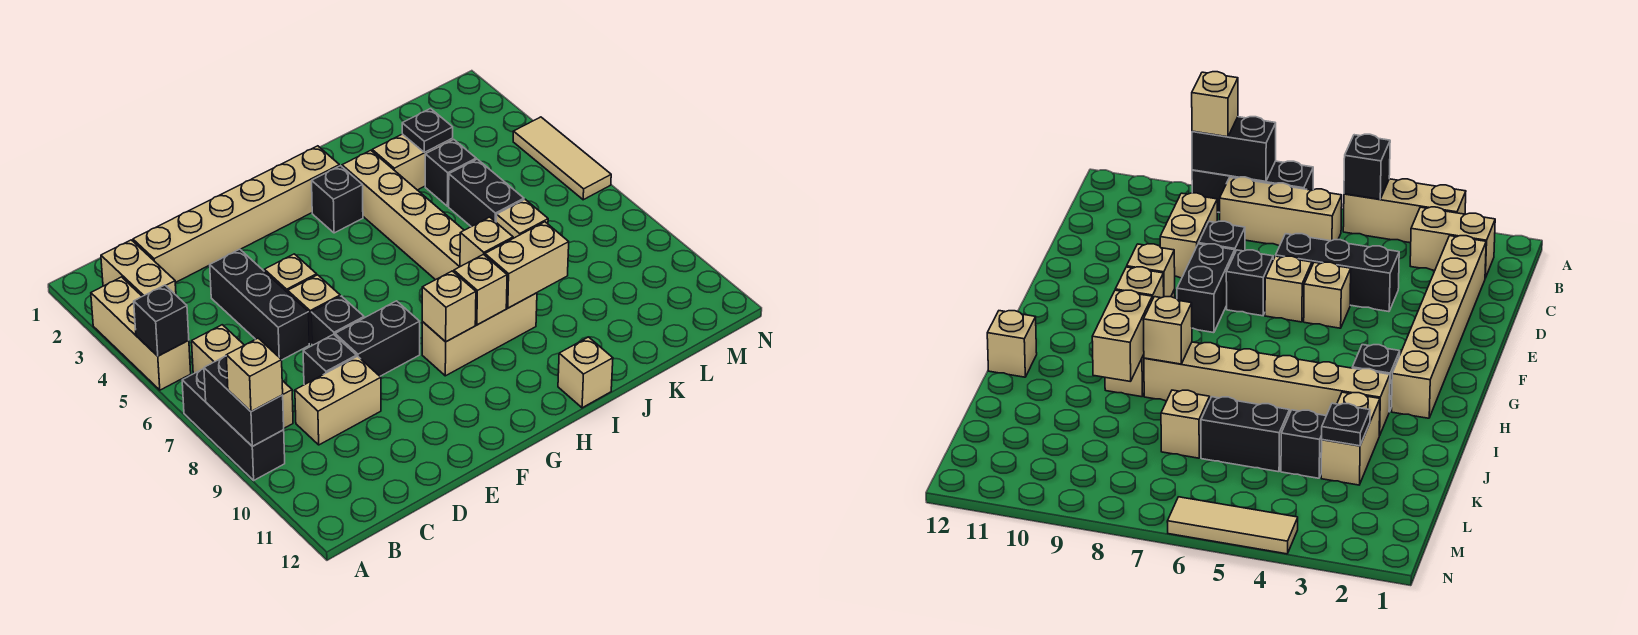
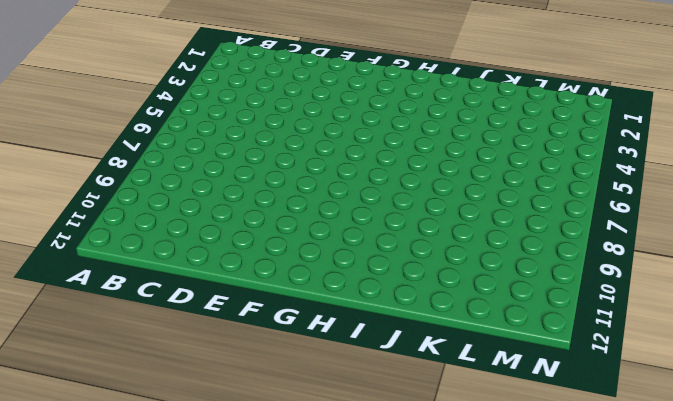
none -> tan 1x3 brick [91,277,191,390]
none -> black 1x3 brick [182,369,285,480]
none -> tan 1x2 brick [101,240,176,296]

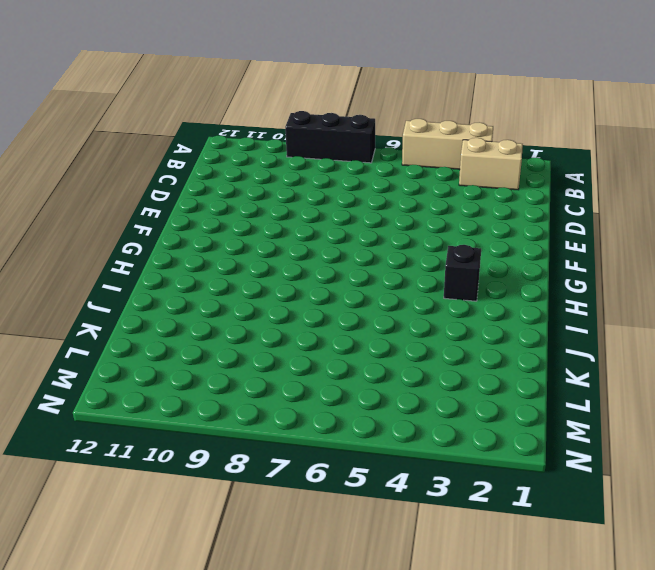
none -> tan 1x3 brick [192,325,293,428]
none -> tan 1x6 brick [133,146,339,283]
none -> tan 1x2 brick [295,356,381,445]

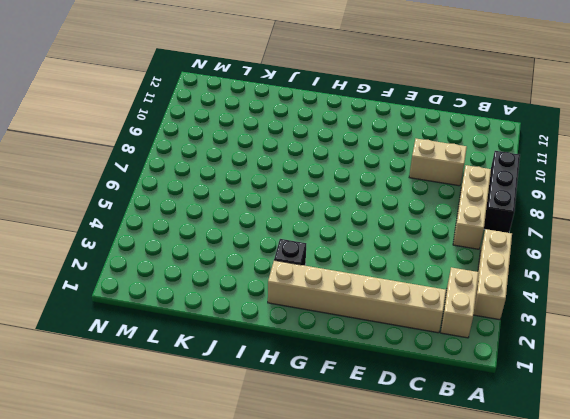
none -> black 1x3 brick [210,249,309,360]
none -> black 1x1 brick [303,335,357,385]
none -> tan 1x1 brick [264,254,317,292]

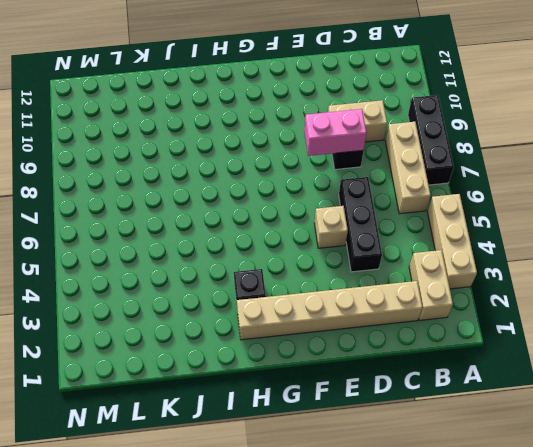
pink 1x2 brick [304,109,367,156] -> none
none -> tan 1x1 brick [288,275,340,344]
none -> black 1x1 brick [311,296,364,345]
none -> black 1x2 brick [335,301,420,376]

